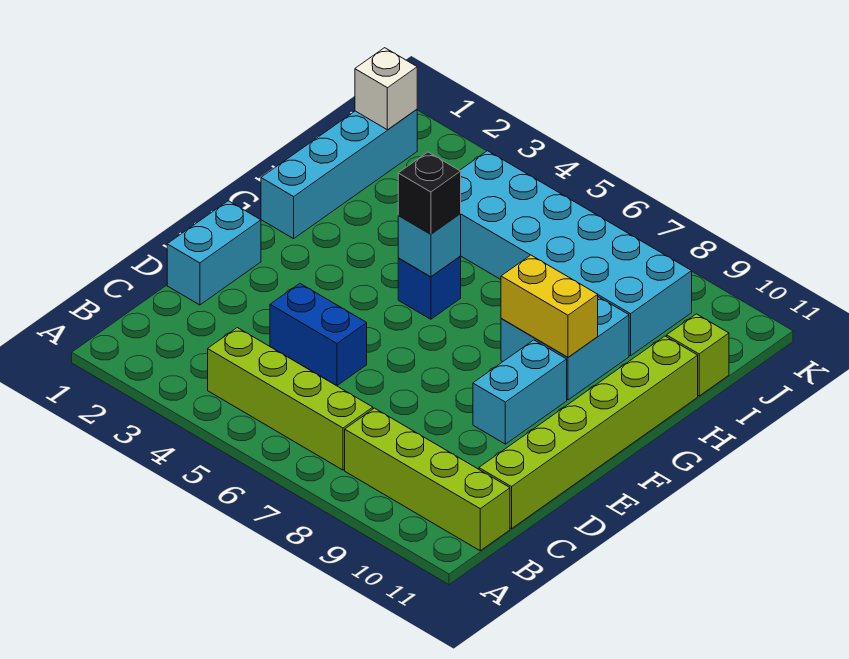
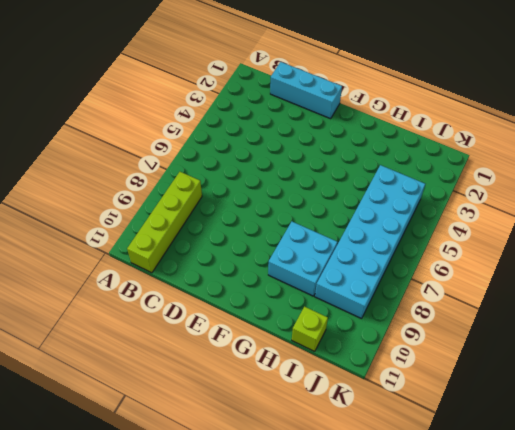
cyan 1x3 brick [270,62,342,119] -> cyan 1x2 brick [167,201,261,305]
none -> lime 1x4 brick [208,328,373,470]
none -> lime 1x6 brick [479,336,698,529]
none -> blue 1x2 brick [270,284,367,386]

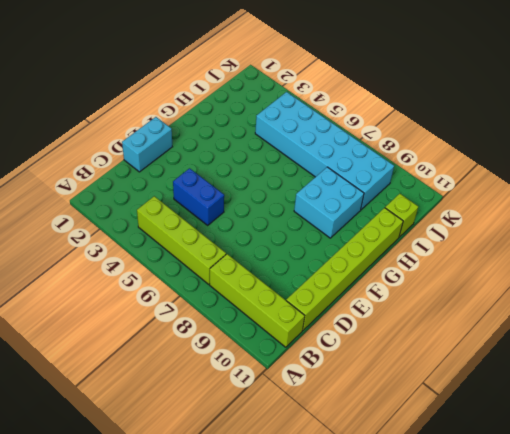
none -> cyan 1x2 brick [473,340,567,444]
none -> cyan 1x4 brick [261,109,417,239]
none -> blue 1x1 brick [398,257,461,319]

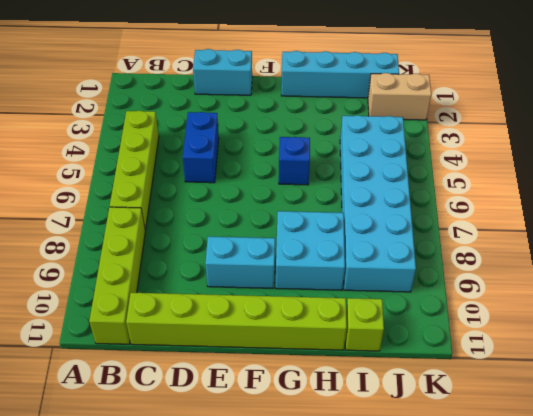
tan 1x2 brick [368,73,431,120] -> none
none -> cyan 1x1 brick [398,214,461,277]
none -> yellow 1x2 brick [501,255,598,357]
none -> white 1x1 brick [355,48,417,130]

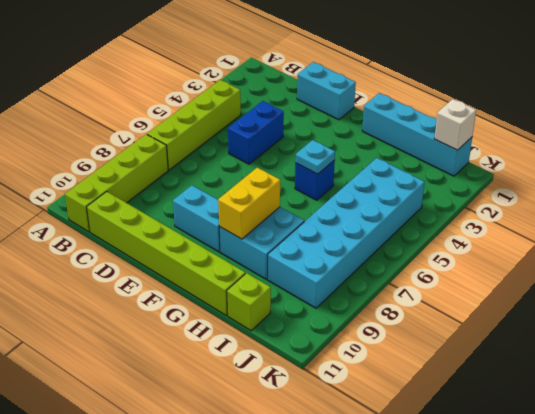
cyan 1x1 plate [295,140,335,174] -> cyan 1x1 brick [398,214,461,277]
none -> black 1x1 brick [398,152,461,234]

